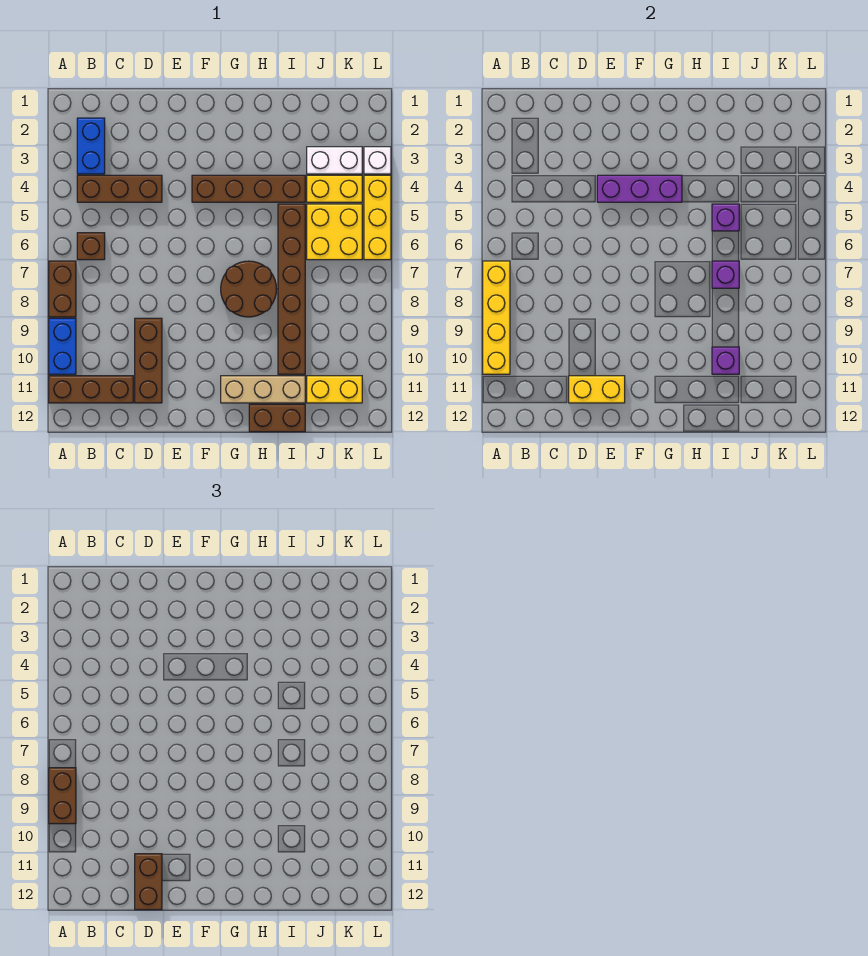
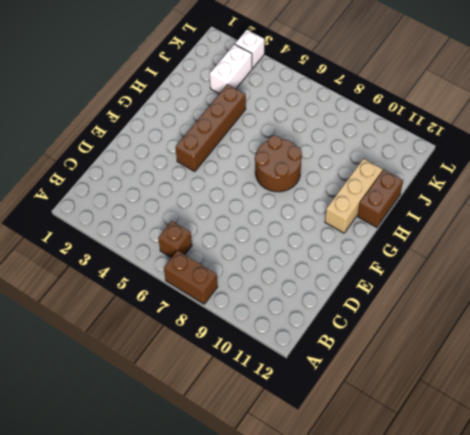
none -> blue 1x2 brick [49,318,76,374]
none -> brown 1x3 brick [49,376,133,403]
none -> blue 1x2 brick [77,118,105,174]

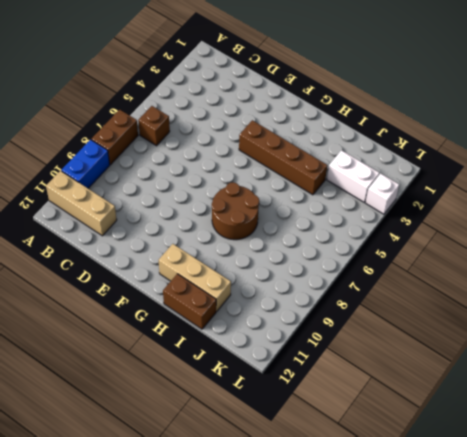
tan 1x3 brick [46,171,117,236] -> brown 1x3 brick [49,376,133,403]
none -> blue 1x2 brick [77,118,105,174]
none -> brown 1x3 brick [77,175,162,202]
none -> brown 1x3 brick [135,318,162,403]

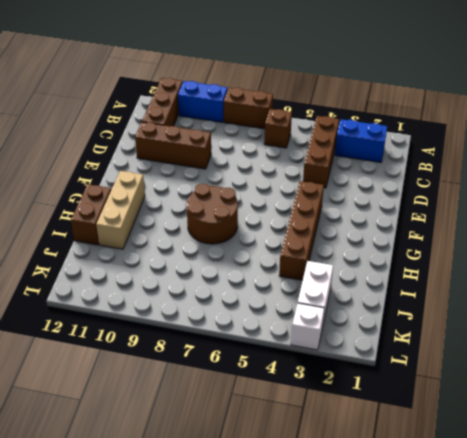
none -> brown 1x6 brick [278,204,305,374]
none -> yellow 1x2 brick [307,175,362,202]
none -> yellow 2x2 brick [307,204,362,260]

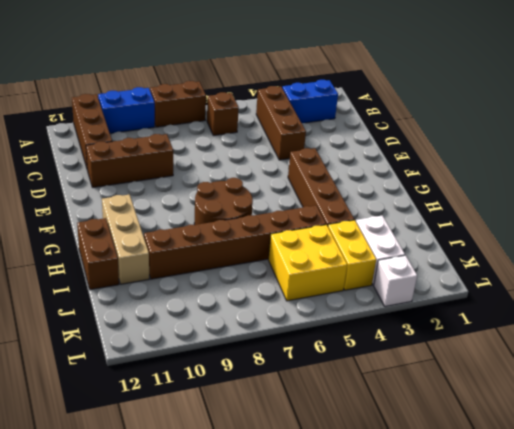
none -> yellow 1x2 brick [307,376,362,403]
none -> yellow 1x3 brick [364,175,391,260]
none -> yellow 1x4 brick [483,261,510,374]

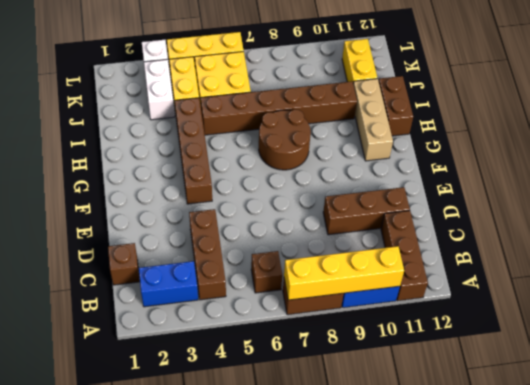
brown 1x1 brick [108,243,140,285] -> none
none -> yellow 1x2 brick [569,376,625,403]
none -> purple 1x3 brick [597,175,682,202]
none -> purple 1x1 brick [712,204,739,231]

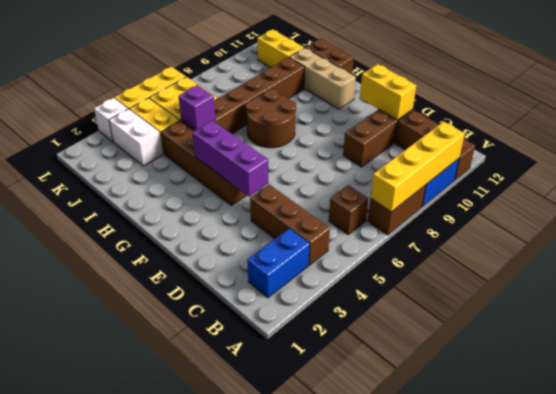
none -> purple 1x1 brick [712,261,739,288]
none -> purple 1x1 brick [712,347,739,374]
none -> brown 1x2 brick [49,768,76,824]

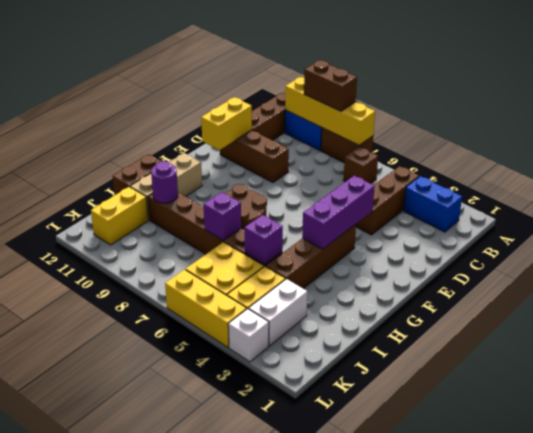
purple 1x1 round brick [151,161,178,203] -> purple 1x1 brick [712,347,739,374]
none -> brown 1x2 brick [135,854,162,910]

